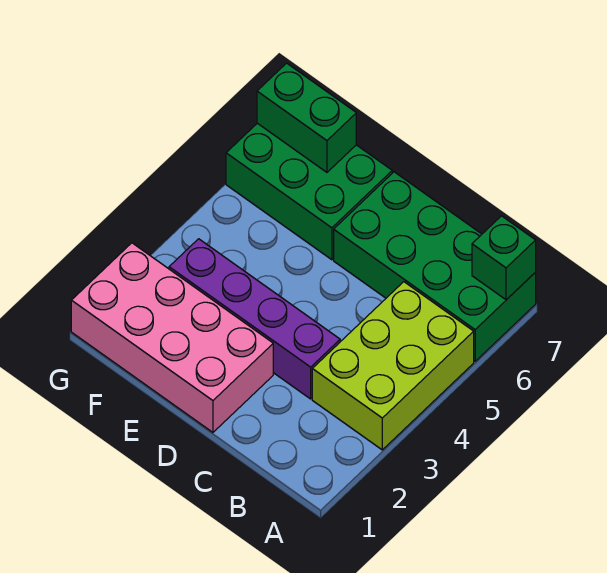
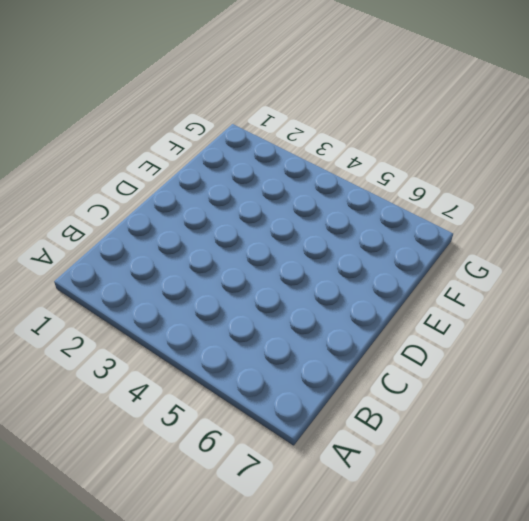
none -> lime 2x3 brick [312,282,474,450]
none -> green 2x4 brick [334,172,536,361]

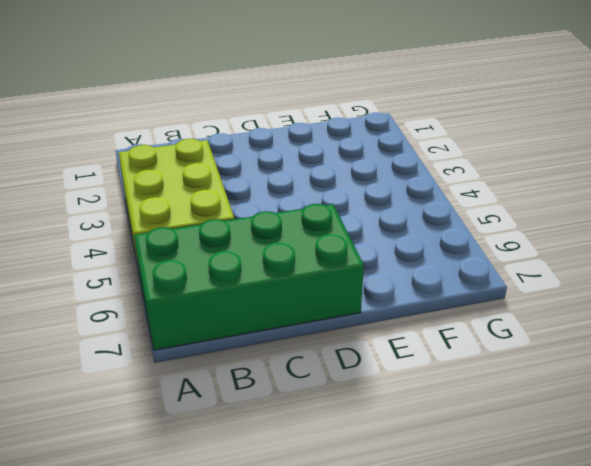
none -> purple 1x4 brick [169,239,340,399]
none -> pink 2x4 brick [71,243,273,432]

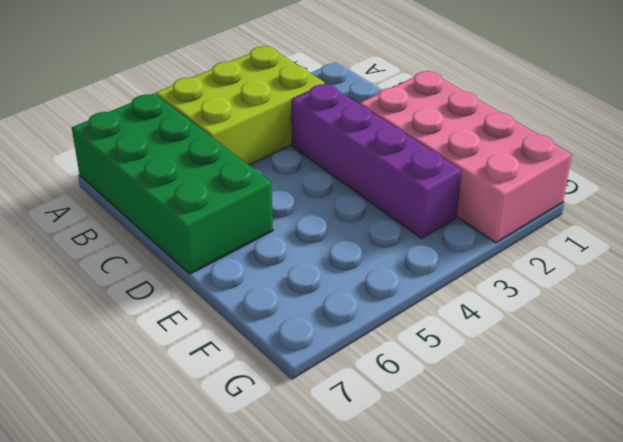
none -> green 2x3 brick [226,123,392,260]
none -> green 1x1 brick [472,216,536,300]

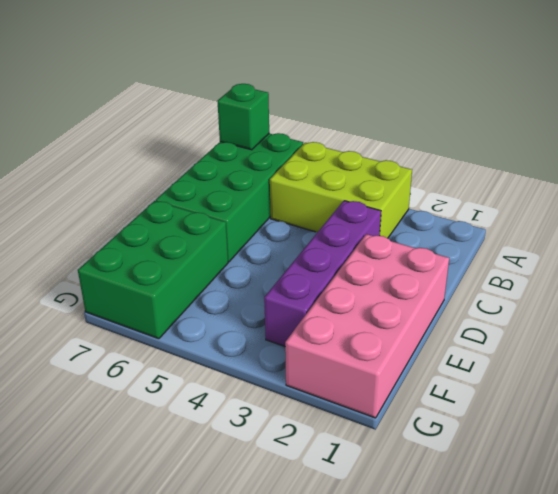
none -> green 1x2 brick [257,63,356,172]

